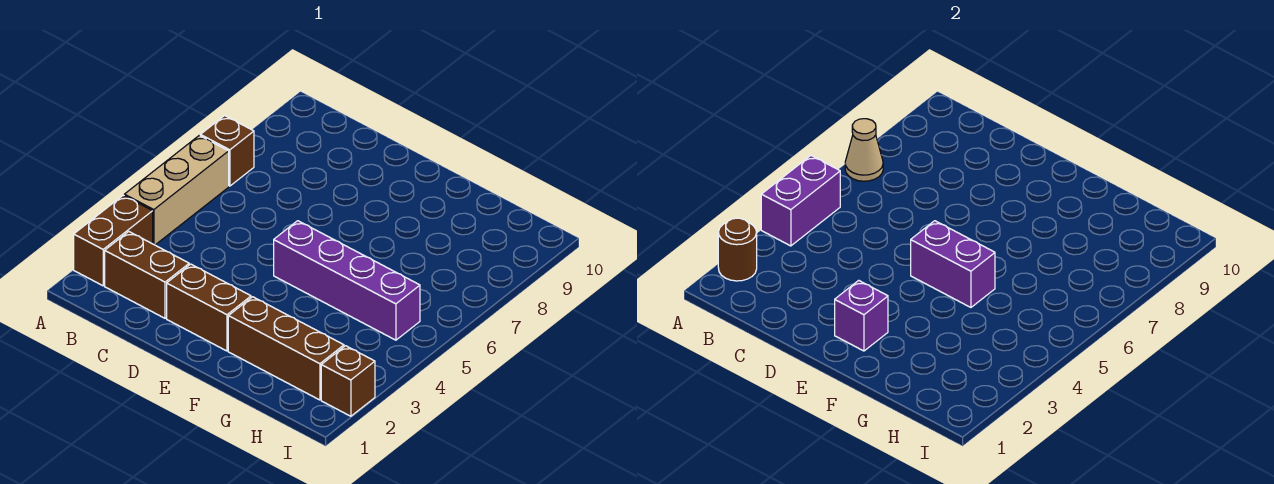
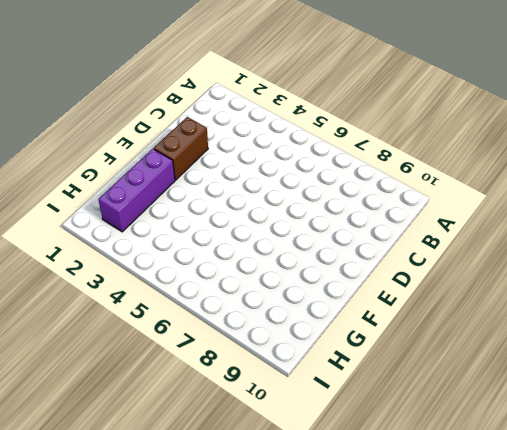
purple 1x3 brick [98,149,175,232] -> brown 1x3 brick [228,297,344,400]
none -> brown 1x2 brick [74,195,153,286]
none -> tan 1x3 brick [124,136,229,245]
none -> brown 1x1 brick [200,116,254,186]

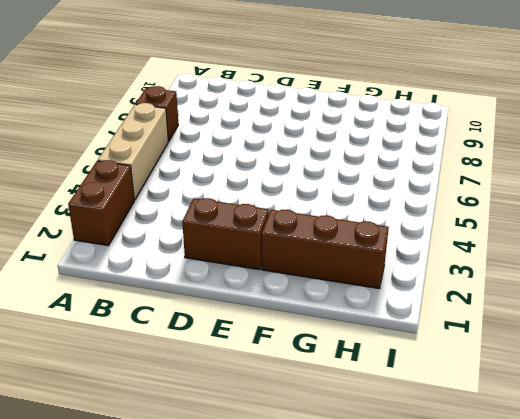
none -> brown 1x2 brick [105,232,189,318]
none -> purple 1x4 brick [274,221,420,340]
none -> brown 1x1 brick [321,346,375,416]

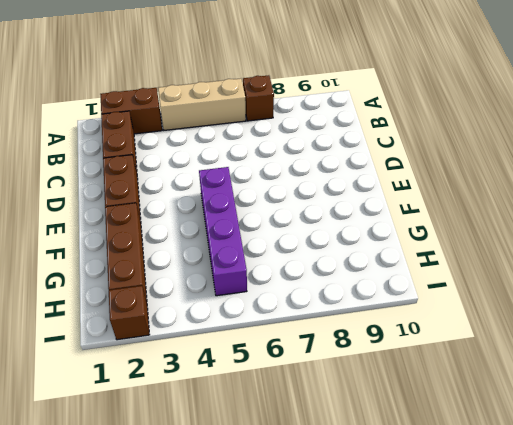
none -> brown 1x1 round brick [718,218,757,281]
none -> purple 1x2 brick [761,156,840,246]
none -> tan 1x1 cone [845,119,883,181]

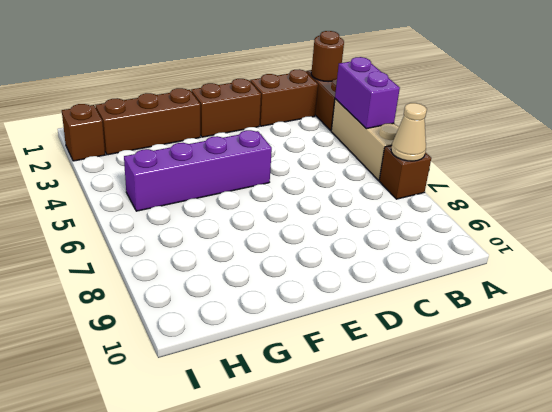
none -> purple 1x1 brick [835,280,888,351]
none -> purple 1x2 brick [911,221,995,307]

